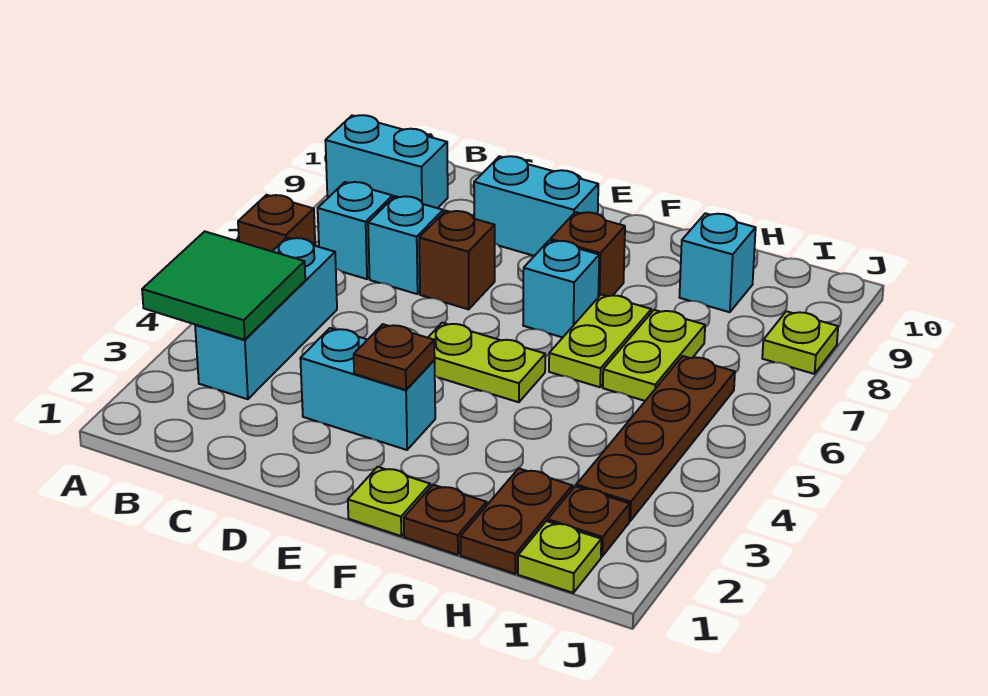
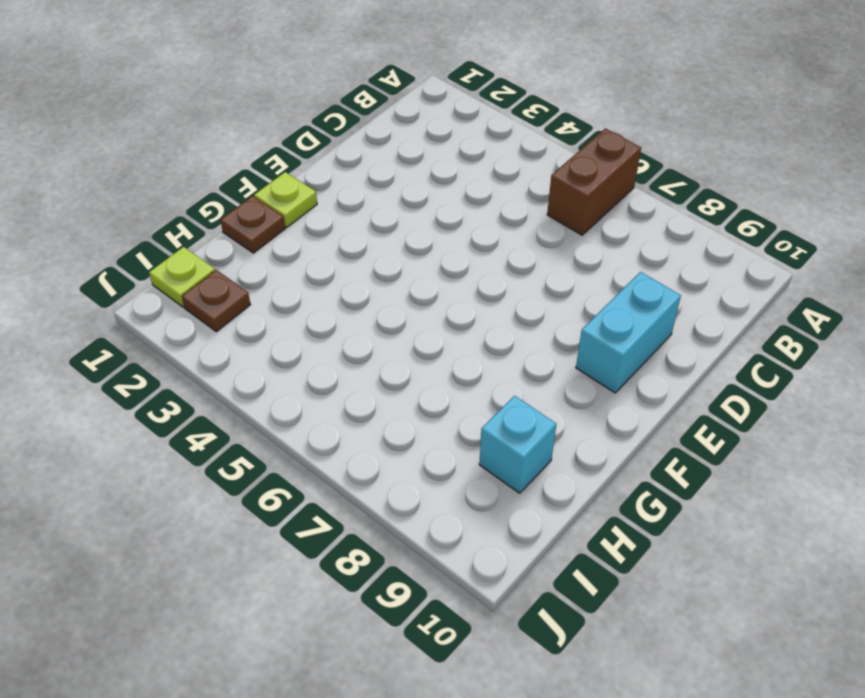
brown 1x2 brick [547,128,641,235] -> brown 1x1 brick [238,195,315,251]
none -> cyan 1x2 brick [325,115,448,208]
none -> cyan 1x3 brick [195,238,337,399]
none -> cyan 1x1 brick [318,182,393,279]

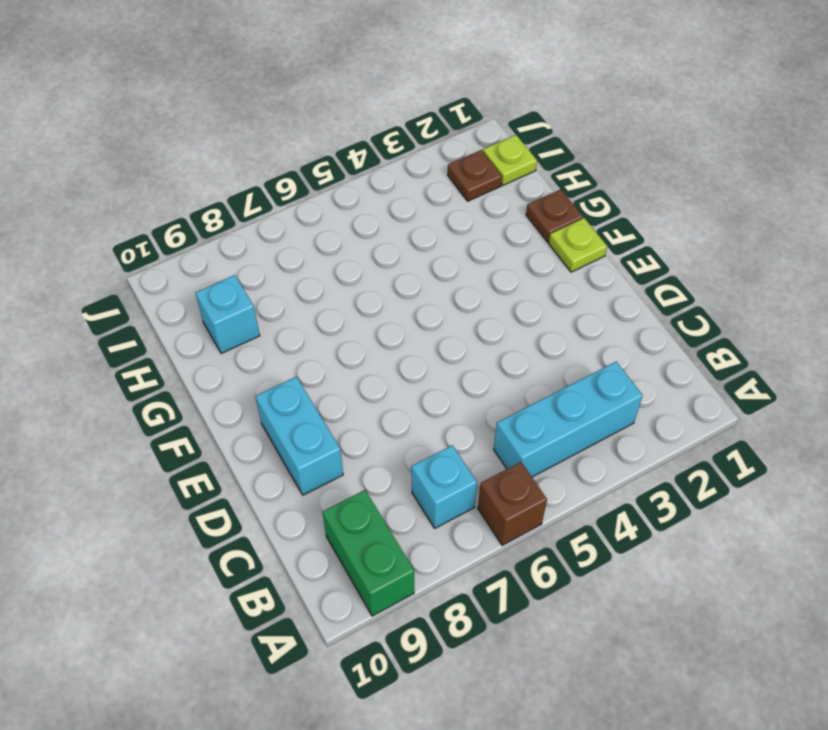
green 1x2 brick [322,490,414,616] -> cyan 1x2 brick [325,115,448,208]
none -> cyan 1x1 brick [368,196,443,294]
none -> cyan 1x2 brick [300,328,435,450]
none -> brown 1x1 brick [419,211,495,309]

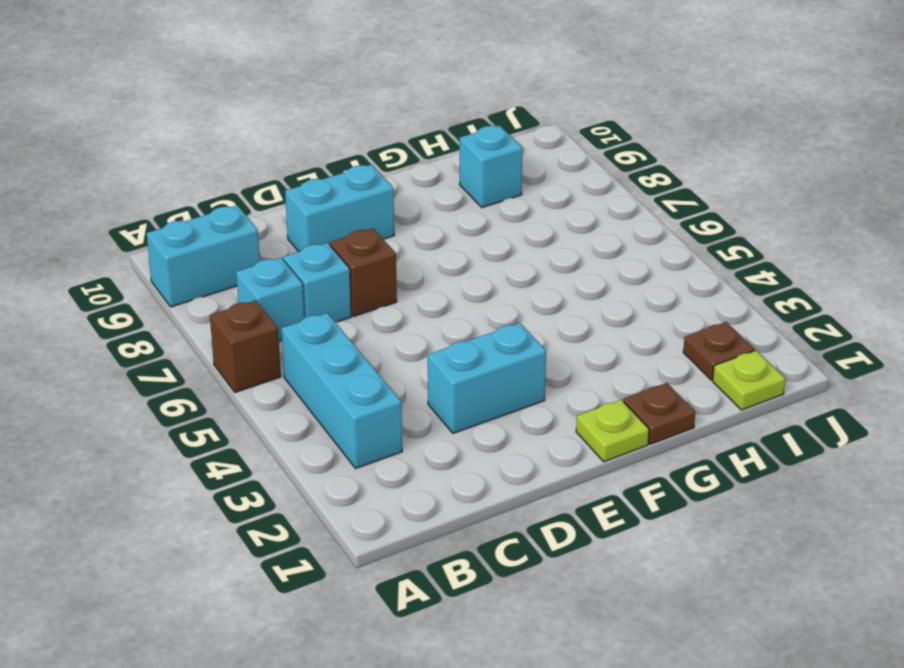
none -> lime 1x2 plate [428,323,545,402]
none -> cyan 1x1 brick [523,240,599,337]
none -> brown 1x1 brick [550,212,625,297]

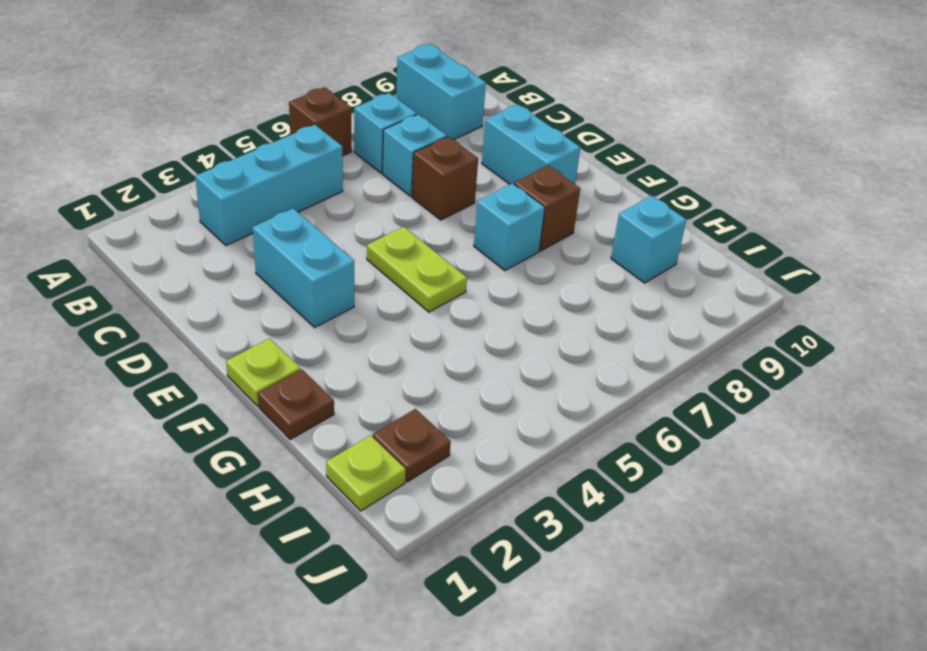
none -> lime 1x2 plate [549,295,651,387]
none -> brown 1x2 plate [461,468,572,574]
none -> lime 1x2 plate [603,310,705,401]

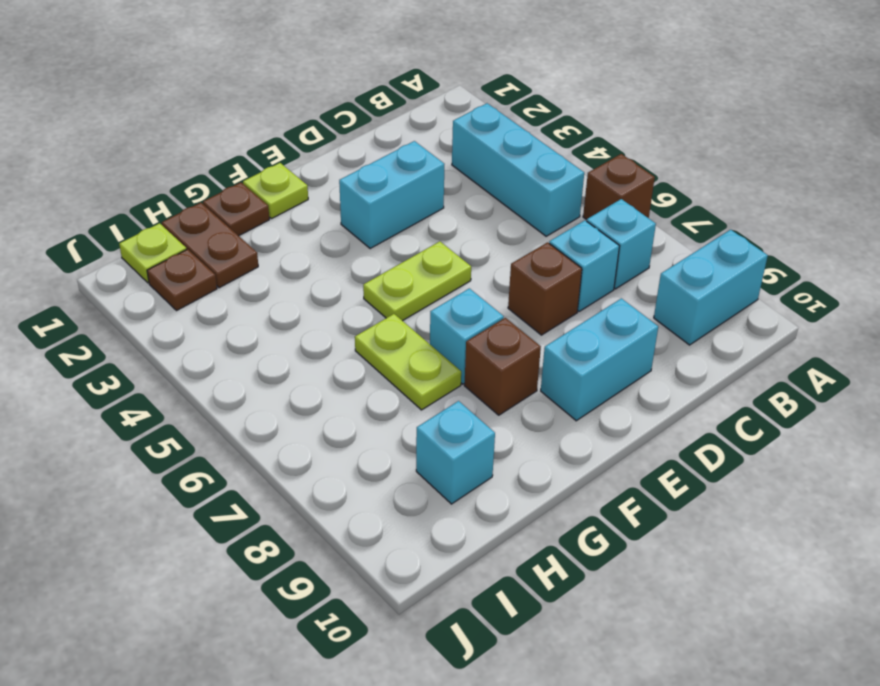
none -> lime 1x2 plate [603,310,705,401]
none -> brown 1x4 plate [576,356,735,521]
none -> lime 1x1 plate [762,311,838,374]

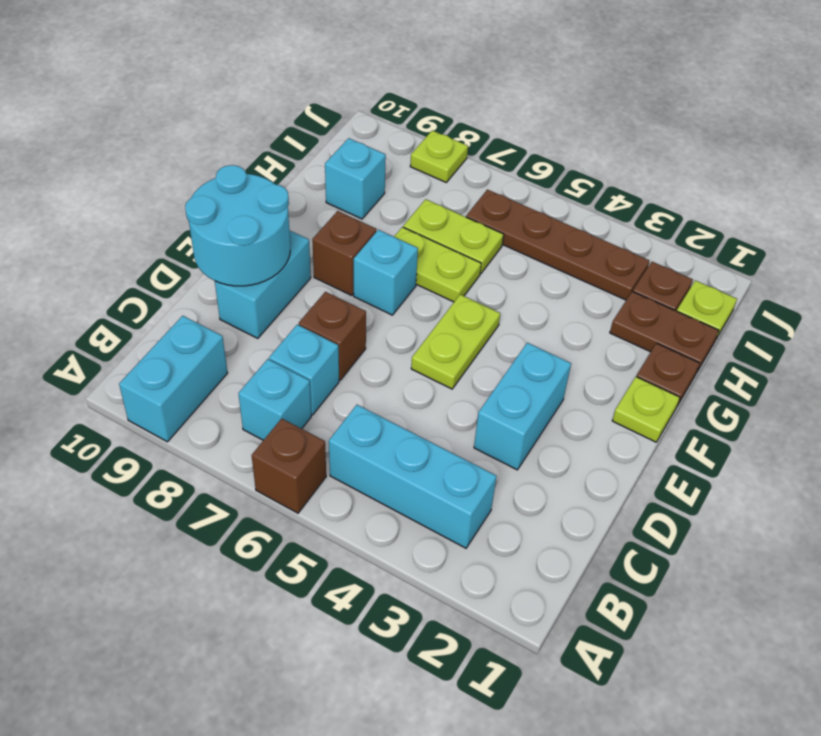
cyan 2x2 round brick [185,165,290,286] -> none
none -> green 2x2 tile [142,231,305,340]
none -> brown 1x1 plate [354,324,435,390]

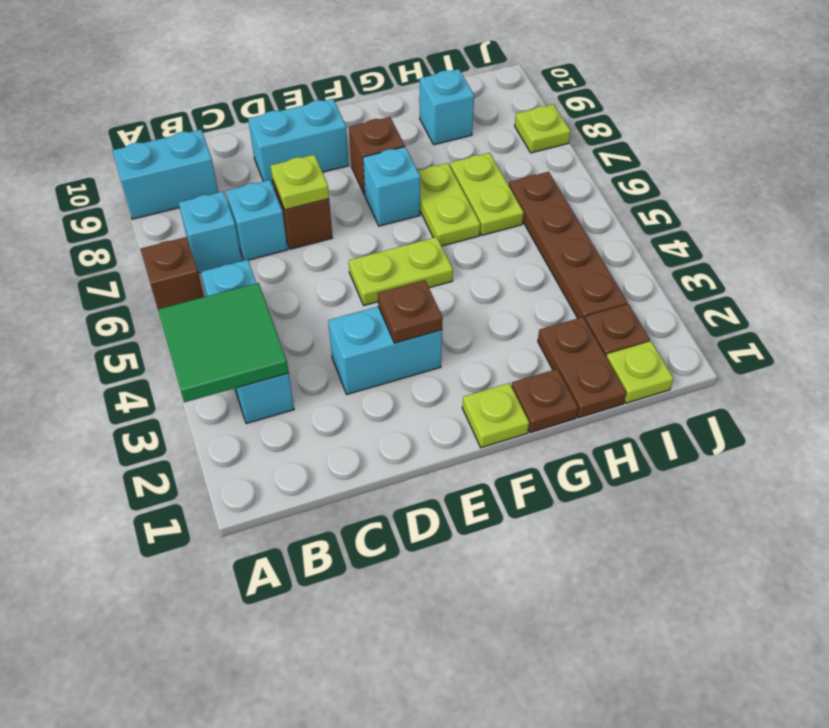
lime 1x1 plate [271,155,329,210] -> none

